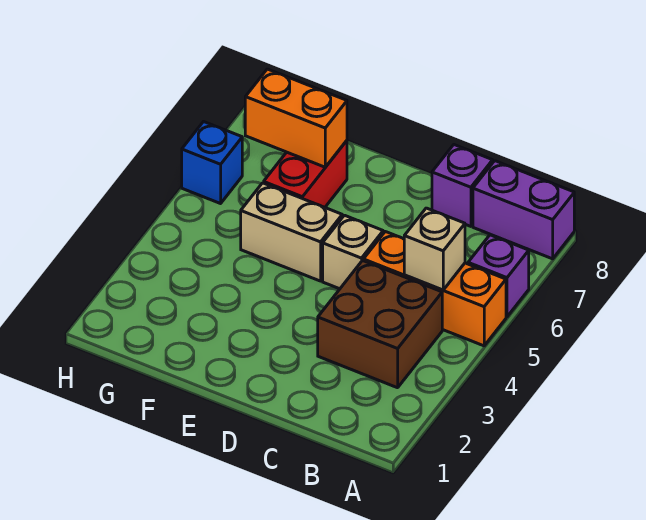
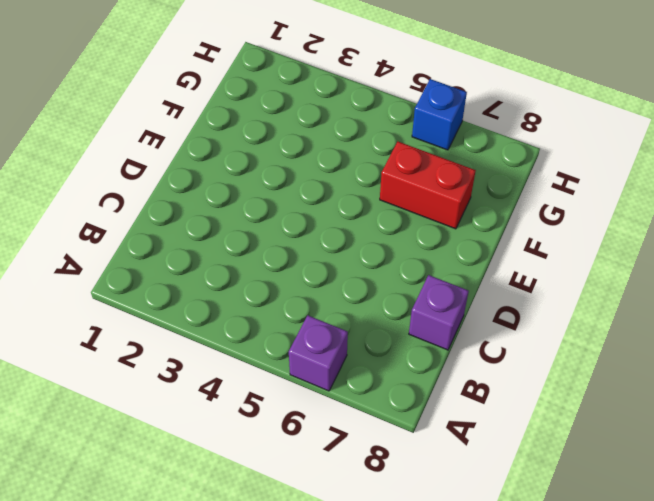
none -> orange 1x3 brick [363,232,506,346]
none -> purple 1x2 brick [473,161,574,259]

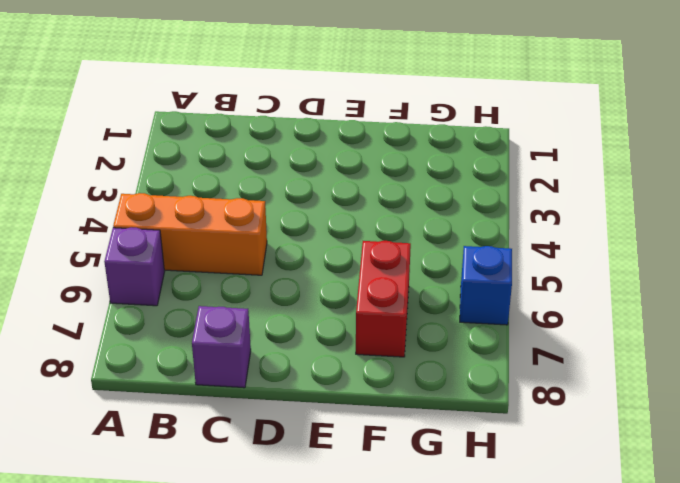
none -> purple 1x2 brick [473,161,574,259]
none -> brown 2x2 brick [318,261,442,388]

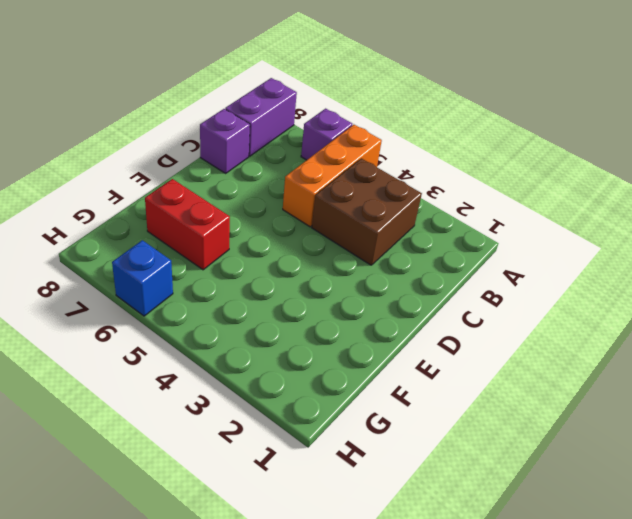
none -> tan 1x1 brick [323,215,383,289]
none -> tan 1x2 brick [241,183,342,281]

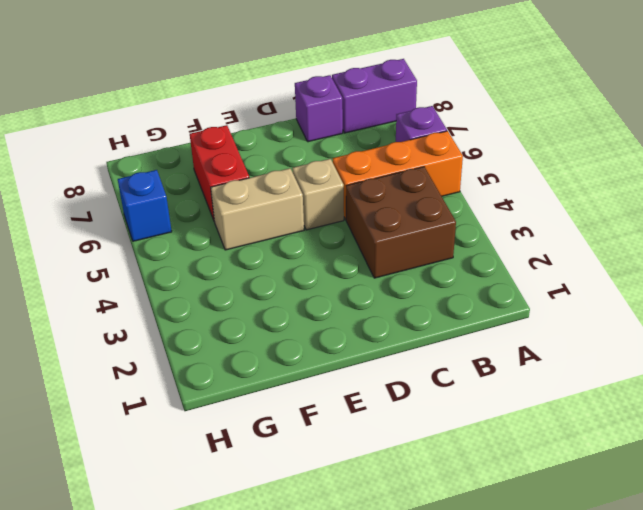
none -> tan 1x1 brick [404,208,465,290]
none -> orange 1x2 brick [245,69,347,167]

